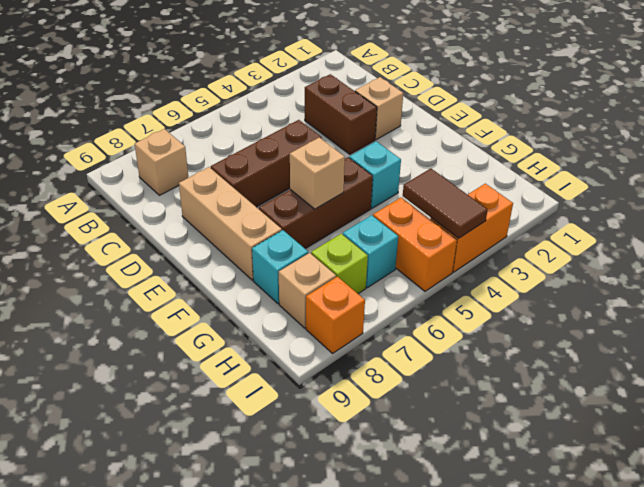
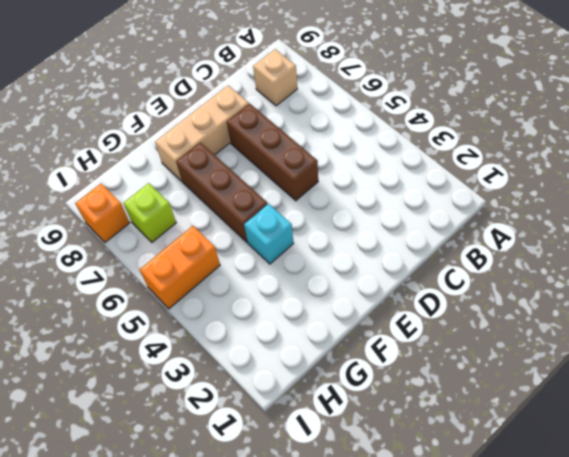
none -> brown 1x2 brick [305,74,377,154]
none -> tan 1x1 brick [355,77,403,139]
none -> cyan 1x1 brick [252,230,308,304]

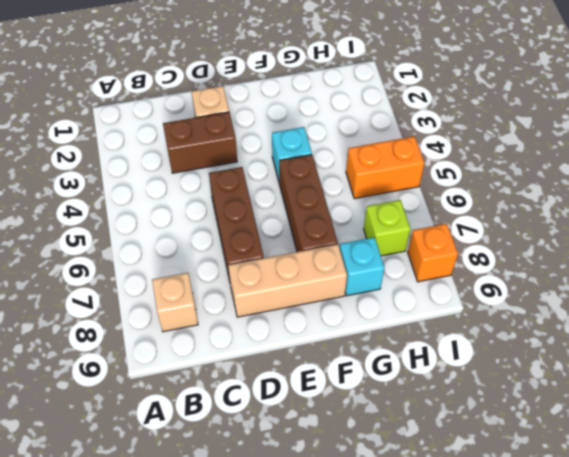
none -> cyan 1x1 brick [343,215,398,288]
none -> tan 1x1 brick [279,253,336,328]
none -> orange 1x2 brick [431,184,513,272]

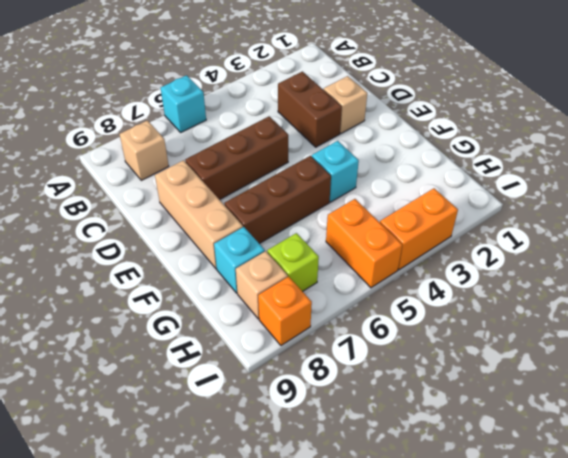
cyan 1x1 brick [161,75,206,132] -> cyan 1x1 brick moved to [343,215,398,288]
none -> tan 1x1 brick [290,137,345,209]
none -> brown 1x2 tile [403,169,488,238]

